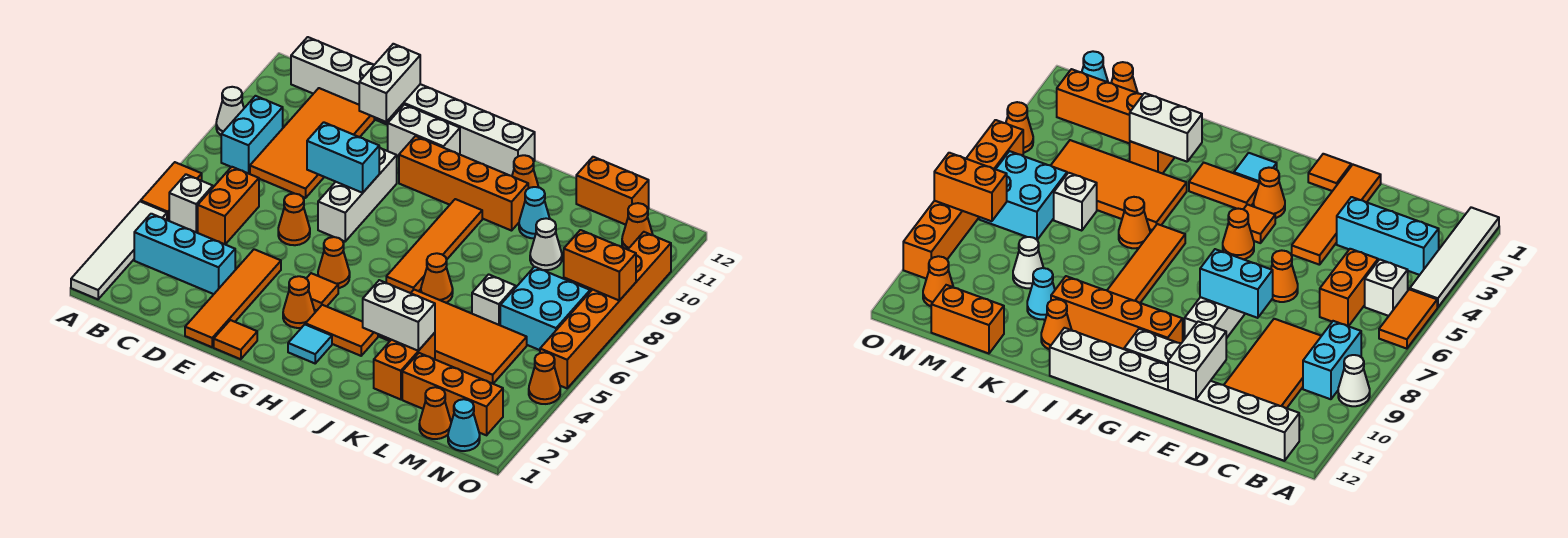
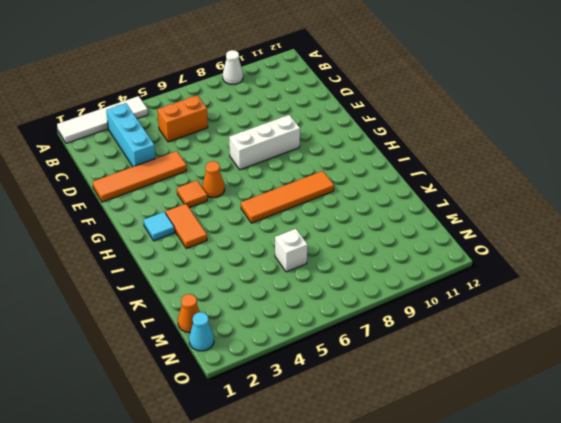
none -> orange 1x2 tile [141,162,202,220]
none -> white 1x1 brick [169,175,213,233]
none -> cyan 1x2 brick [221,96,283,173]
none -> white 1x8 brick [291,37,535,176]

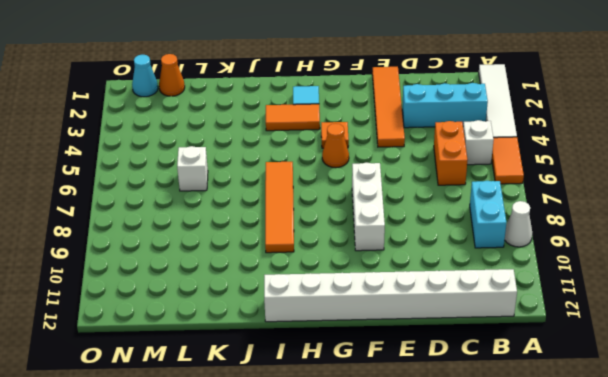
none -> orange 2x4 tile [250,88,374,198]
none -> orange 1x1 cone [278,194,310,245]
none -> orange 1x1 tile [214,320,257,359]
none -> white 1x2 brick [388,105,460,156]

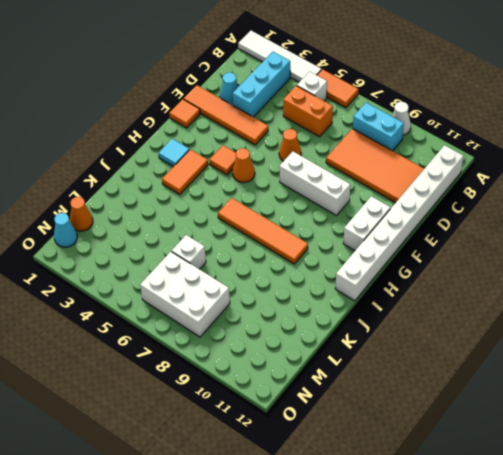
cyan 1x1 cone [220,72,238,105] -> cyan 1x1 cone moved to [519,187,550,238]
white 2x3 brick [140,252,230,337] -> cyan 2x2 brick [500,267,590,350]
none -> orange 1x1 cone [283,276,315,328]
none -> orange 1x4 brick [399,136,528,231]
none -> orange 2x4 tile [380,290,527,384]
none -> orange 1x1 cone [421,253,453,303]

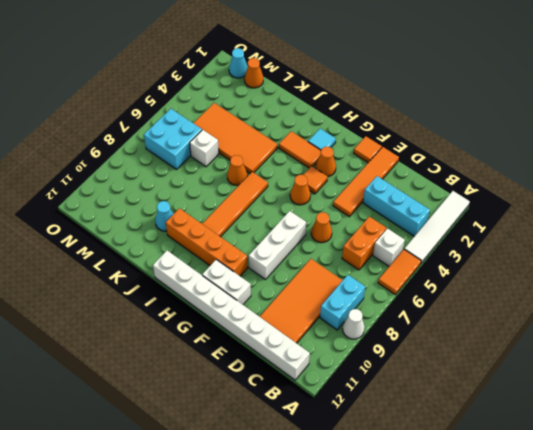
none -> orange 1x1 cone [512,155,538,189]
none -> orange 1x2 brick [374,333,435,399]
none -> orange 1x3 brick [402,353,503,435]
none -> white 1x1 cone [530,218,562,270]

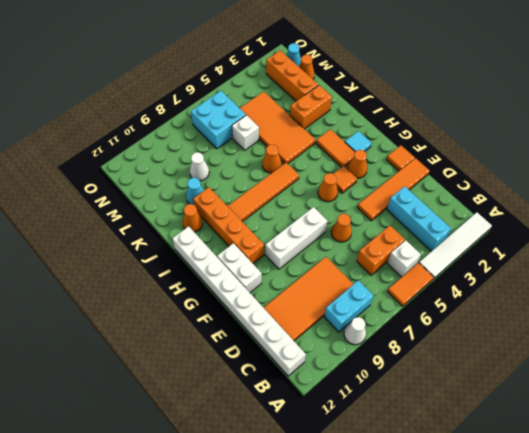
none -> orange 1x2 brick [576,157,649,225]
none -> orange 1x1 cone [622,203,653,250]
none -> orange 1x1 cone [529,352,560,404]
none -> orange 1x6 brick [540,232,671,388]

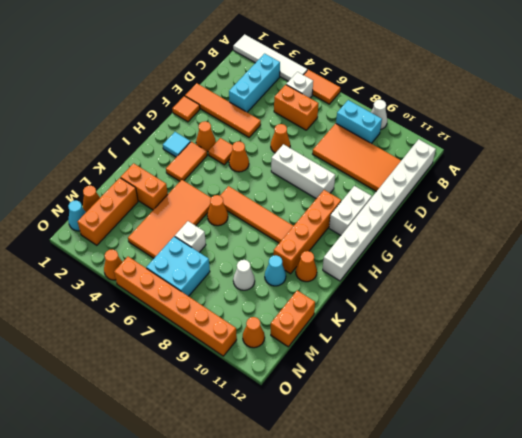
none -> cyan 1x2 brick [307,122,379,193]
none -> white 1x2 brick [359,44,420,122]
none -> white 1x2 brick [363,280,435,351]
none -> orange 1x2 brick [564,230,636,301]

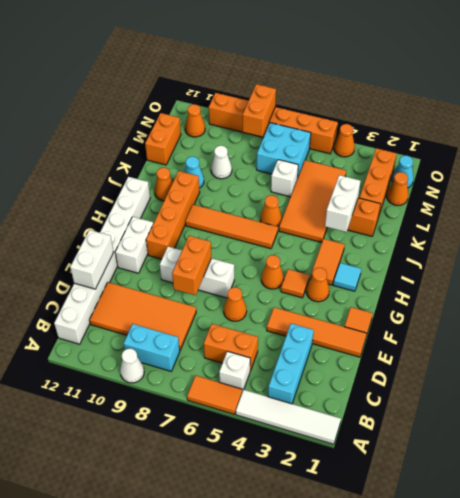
white 1x2 brick [70,230,113,289] -> white 1x2 brick turned to [359,44,420,122]
orange 1x2 brick [172,236,211,295] -> cyan 1x2 brick [307,122,379,193]

